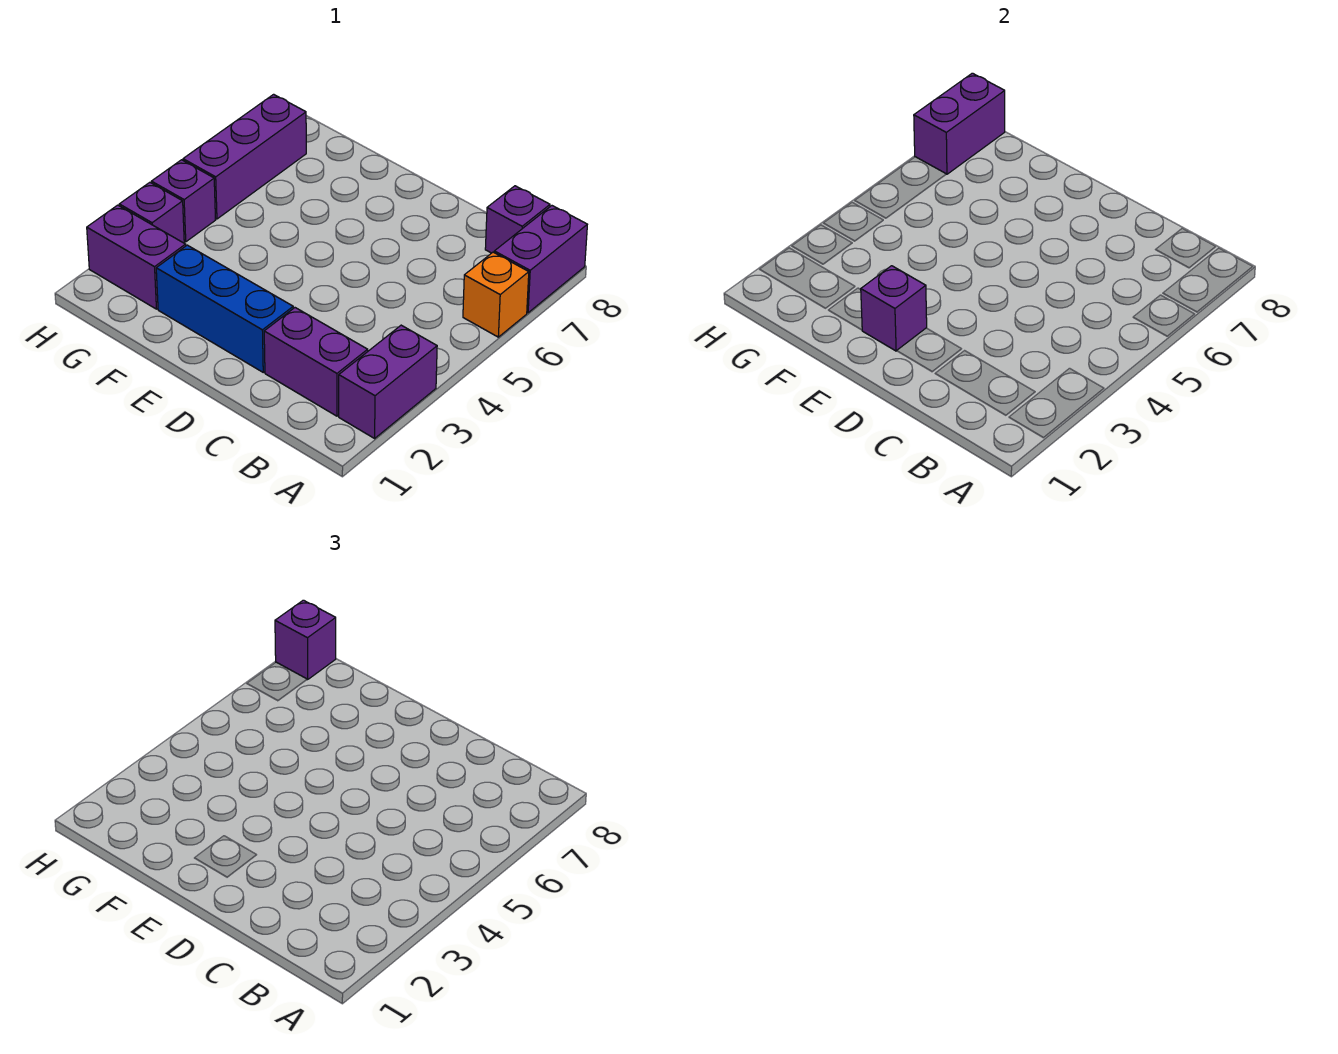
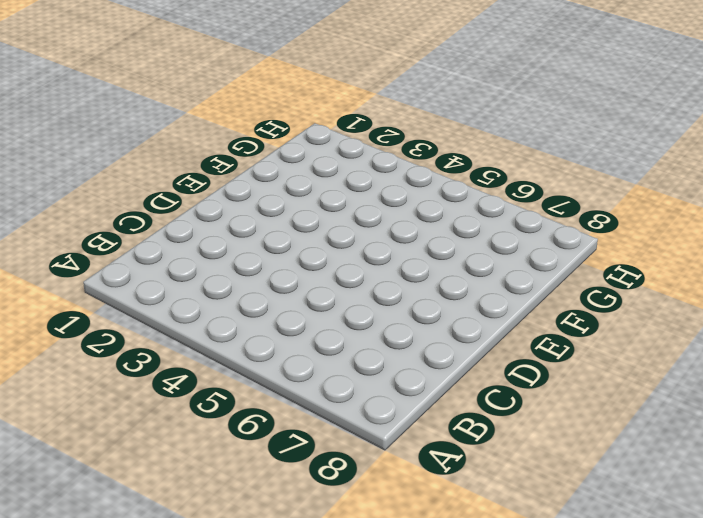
none -> purple 1x2 brick [339,325,437,438]
none -> orange 1x1 brick [463,252,529,337]
none -> purple 1x2 brick [494,206,587,313]

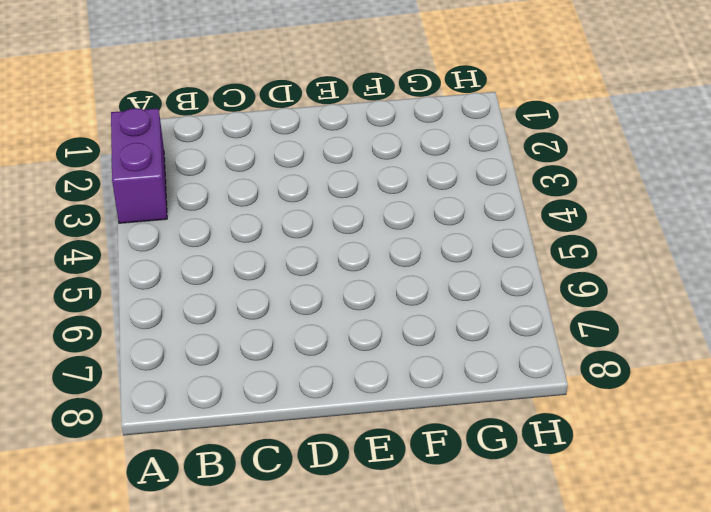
none -> orange 1x1 brick [463,252,529,337]
none -> purple 1x2 brick [494,206,587,313]
none -> purple 1x2 brick [264,308,368,416]

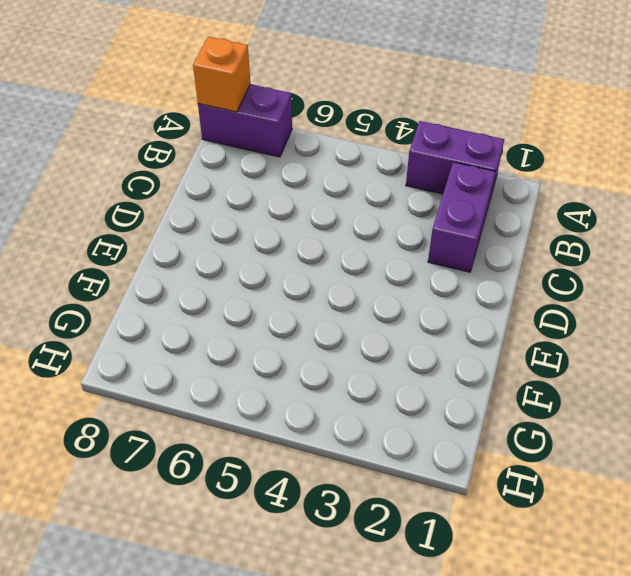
orange 1x1 brick [193,37,250,112] -> orange 1x1 brick moved to [463,252,529,337]
none -> purple 1x1 brick [485,186,550,253]
none -> blue 1x3 brick [156,245,293,372]
none -> purple 1x2 brick [87,205,186,309]

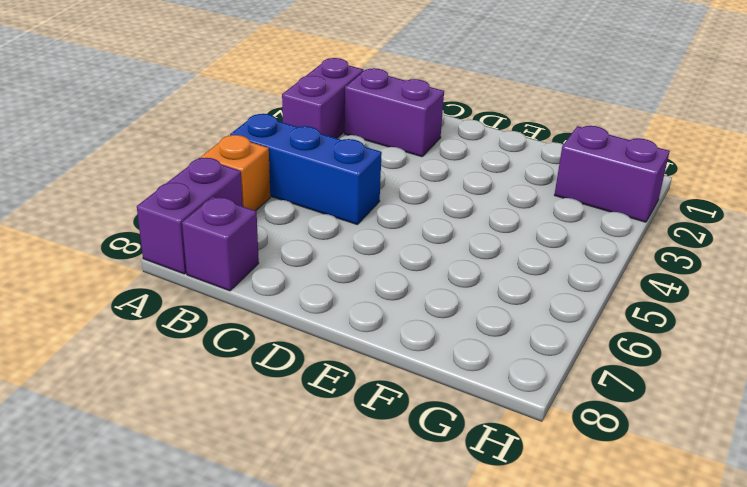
blue 1x3 brick [230,114,382,224] -> blue 1x3 brick moved to [156,245,293,372]
none -> purple 1x1 brick [119,182,184,243]
none -> purple 1x1 brick [151,160,215,242]
none -> purple 1x3 brick [183,94,306,219]

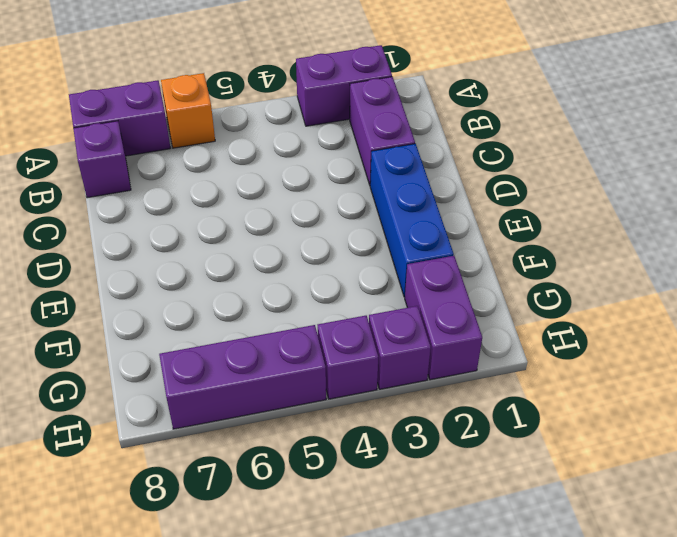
none -> purple 1x1 brick [861,266,927,351]
none -> purple 1x2 brick [914,73,1005,174]
none -> purple 1x1 brick [275,600,336,679]

